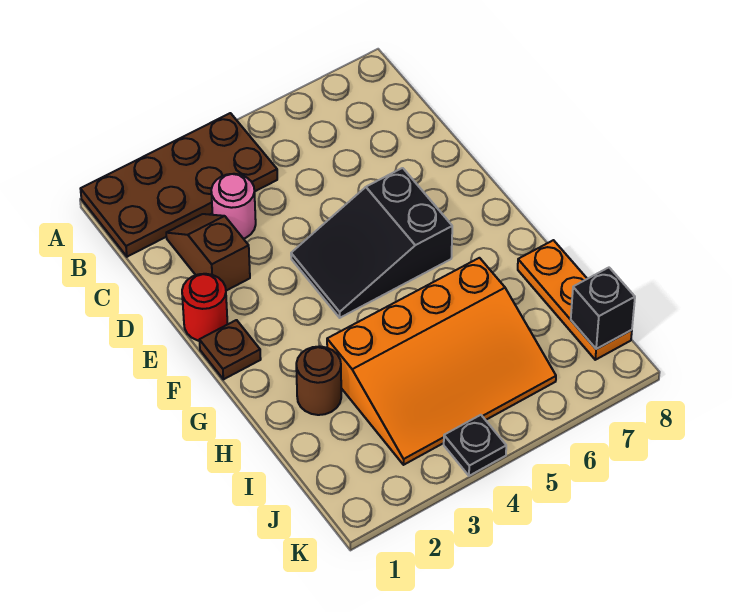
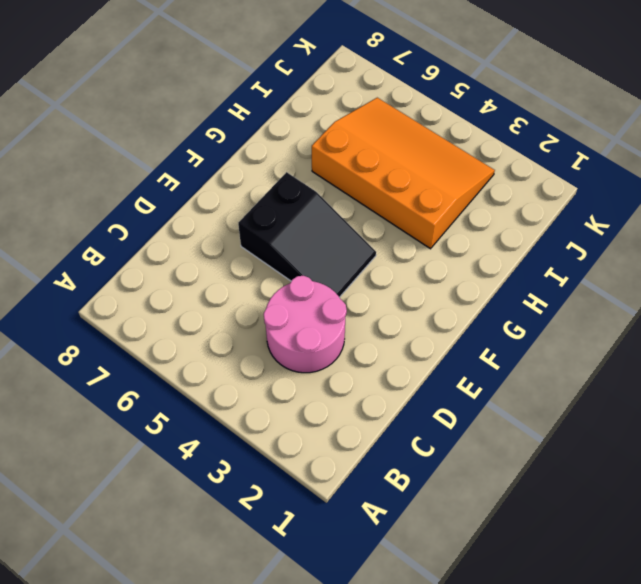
pink 2x2 round brick [264,276,347,373] -> pink 1x1 round brick [211,174,256,239]
none -> brown 2x4 plate [81,113,277,257]
none -> brown 1x2 slope [166,214,250,291]

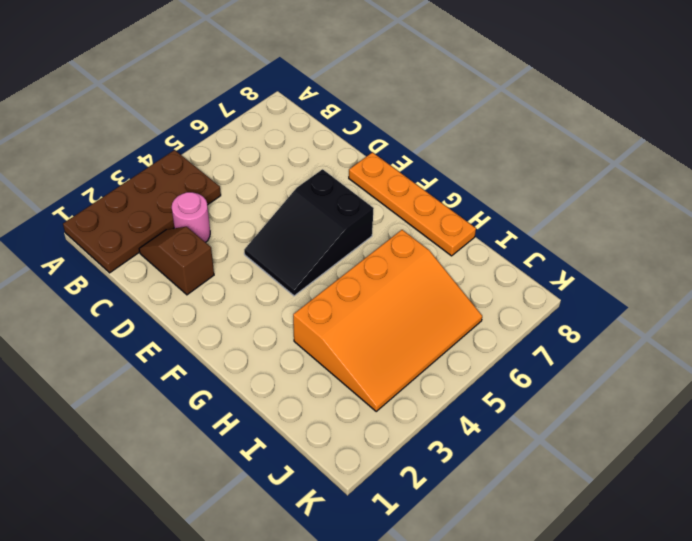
orange 1x4 plate [349,152,476,256] -> orange 1x3 plate [518,240,632,360]
none -> red 1x1 round brick [182,274,228,341]
none -> brown 1x1 plate [199,320,261,379]

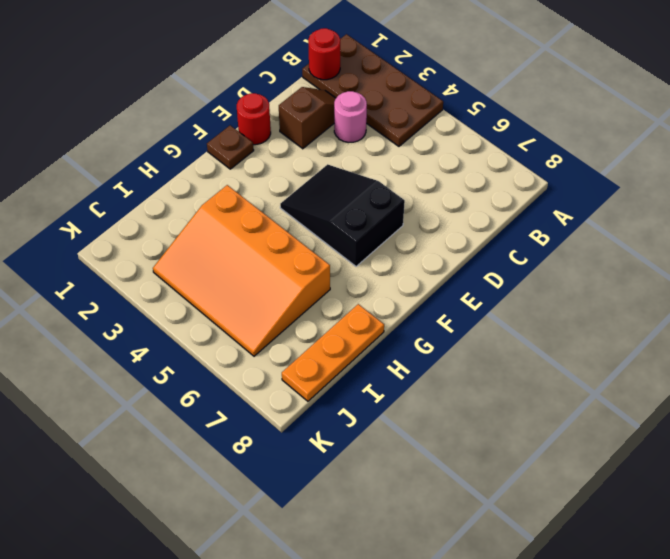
red 1x1 round brick [308,28,340,80] -> none
none -> brown 1x1 round brick [296,346,341,415]
none -> black 1x1 plate [444,415,506,476]

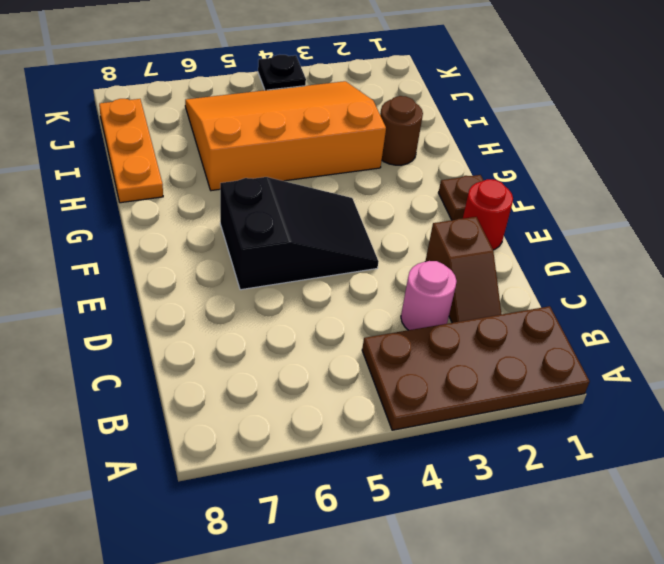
none -> black 1x1 brick [571,268,635,349]

